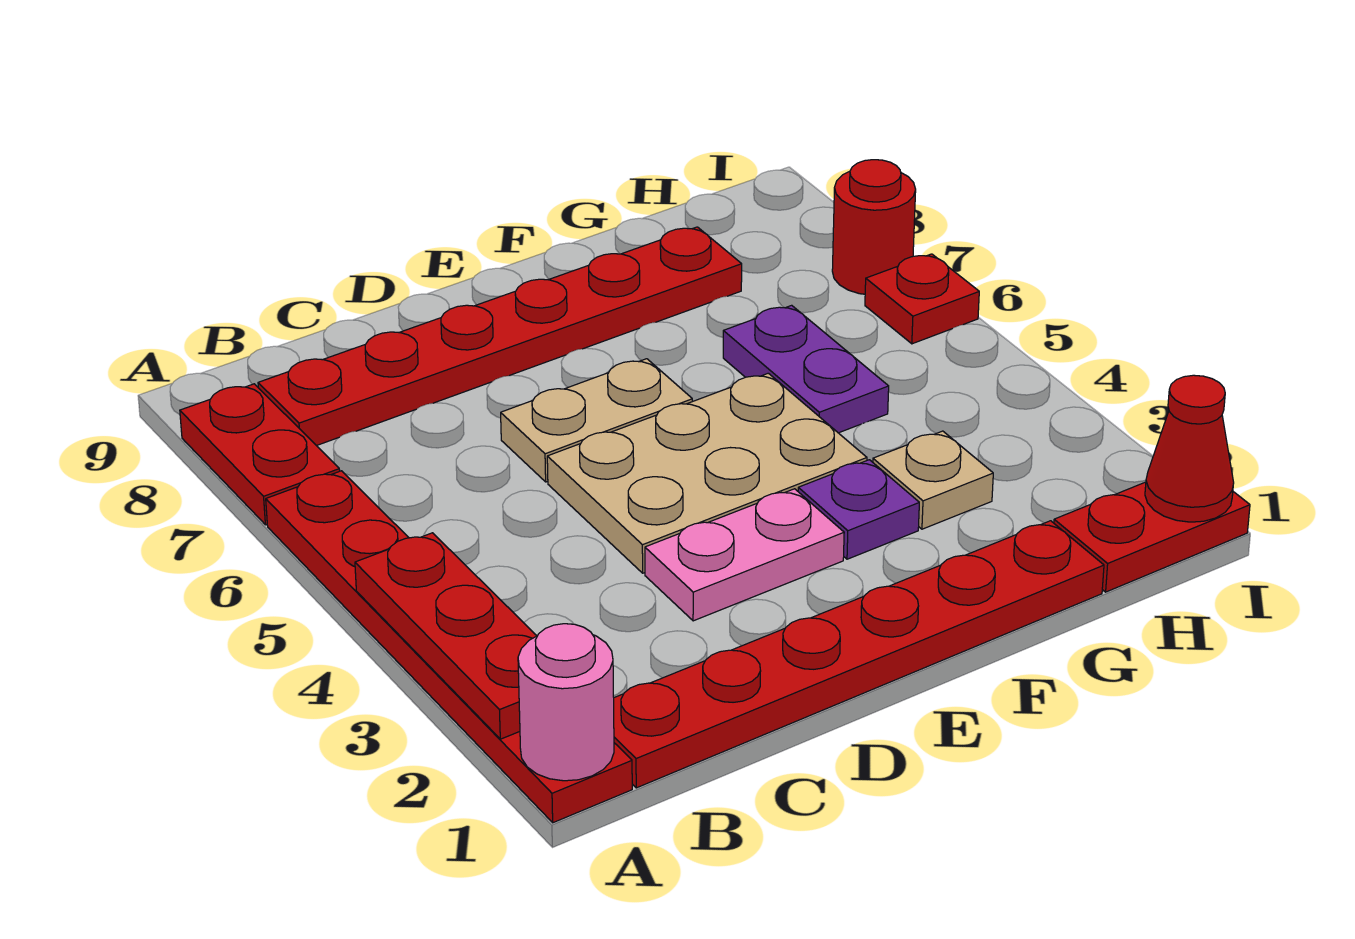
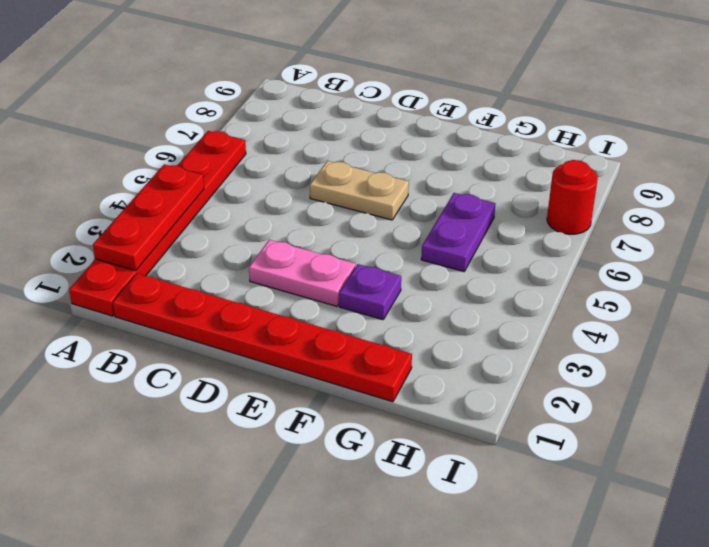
none -> red 1x2 plate [180,384,340,525]
none -> red 1x6 plate [258,227,742,446]
none -> tan 2x3 plate [547,373,867,573]

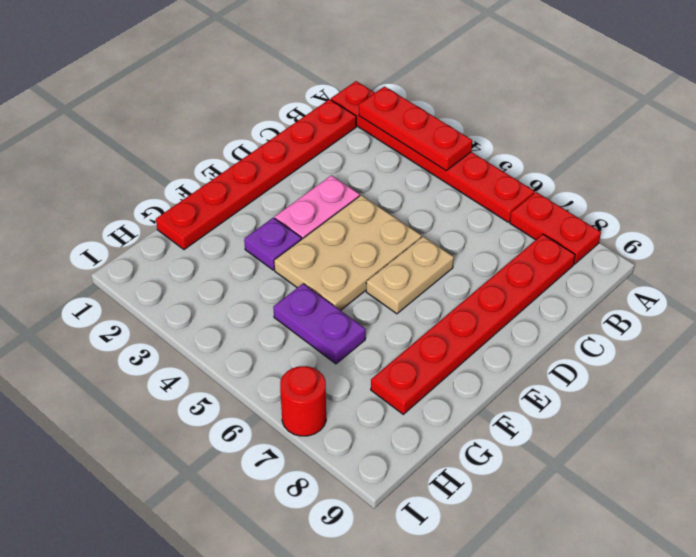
none -> tan 1x1 plate [873,431,993,529]
none -> red 1x2 plate [1054,482,1250,592]
none -> red 1x1 plate [865,254,979,344]

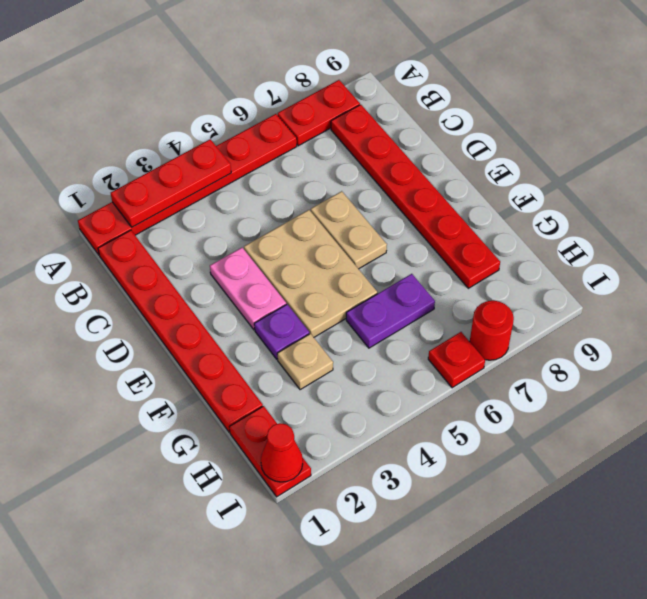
none -> pink 1x1 round brick [518,624,614,781]

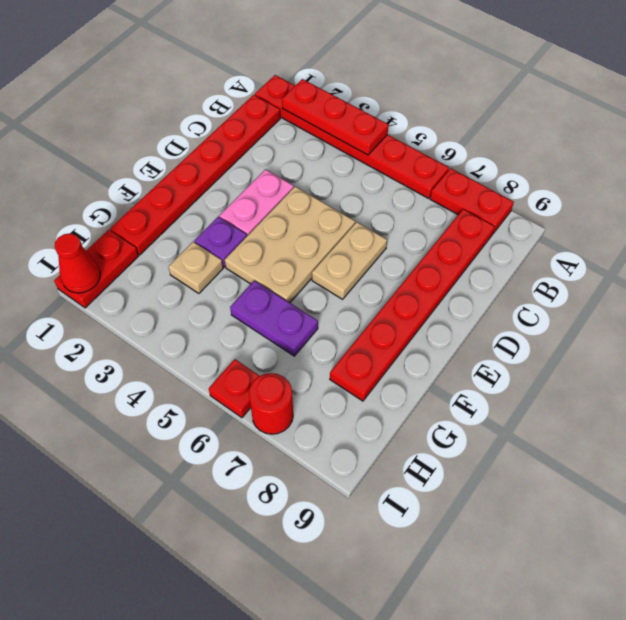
none -> pink 1x1 round brick [518,624,614,781]

